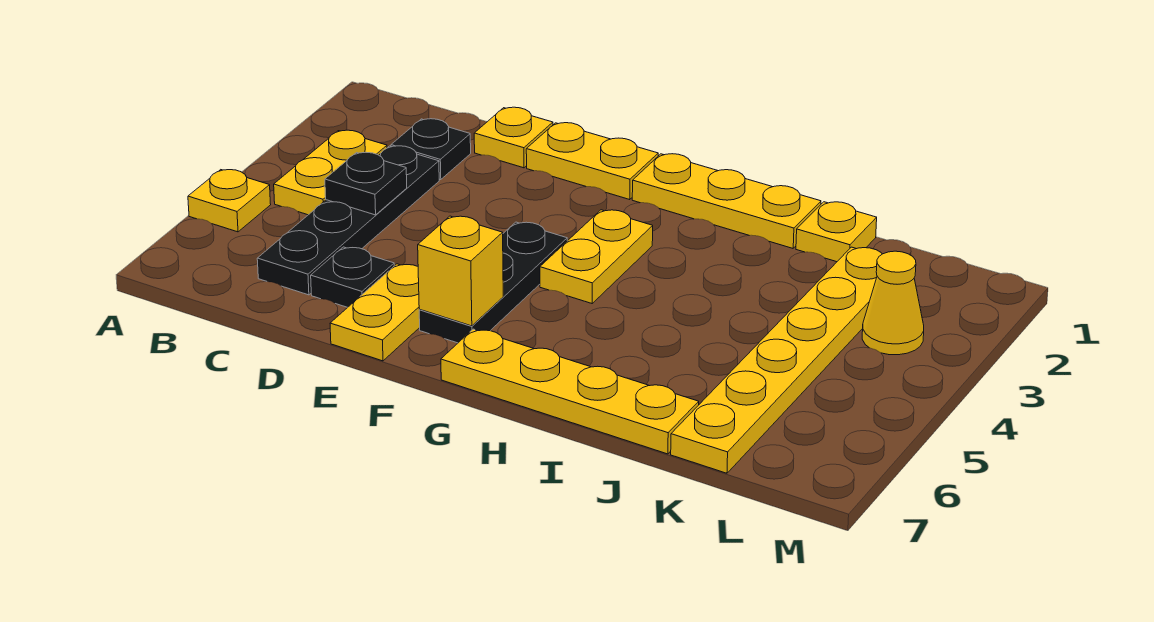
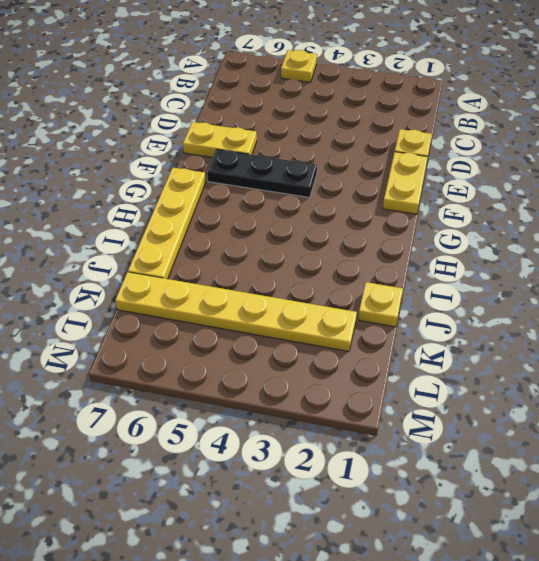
none -> yellow 1x2 plate [274,130,387,215]
none -> black 1x1 plate [391,119,471,180]
none -> black 1x4 plate [257,146,439,295]

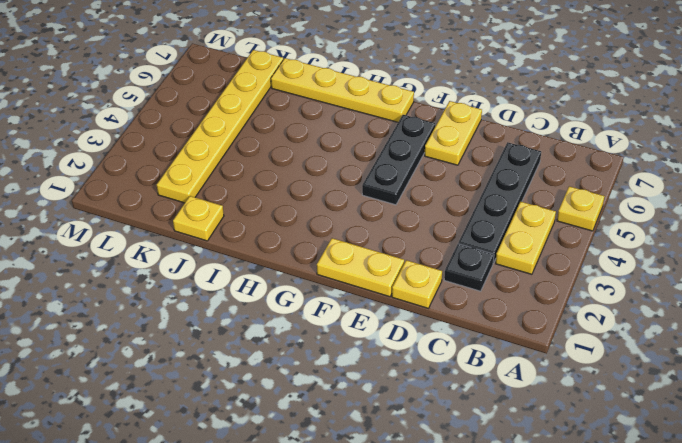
none -> black 1x1 plate [311,247,394,307]
none -> yellow 1x3 plate [632,154,821,248]
none -> yellow 1x2 plate [540,210,653,303]

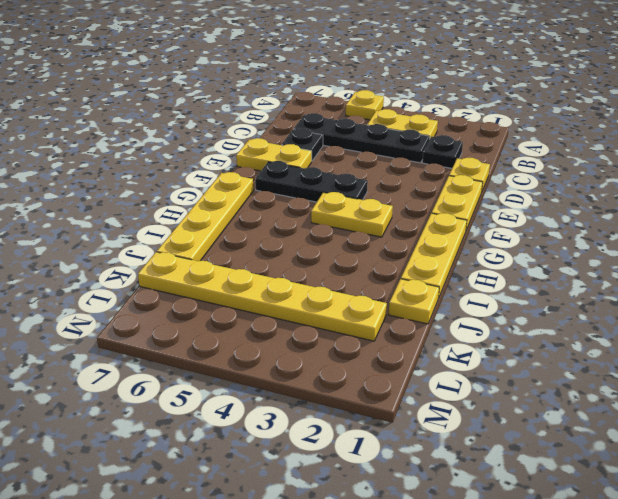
none -> yellow 1x1 cone [862,251,924,355]
none -> black 1x1 plate [325,152,407,215]
none -> yellow 1x1 brick [418,216,503,326]

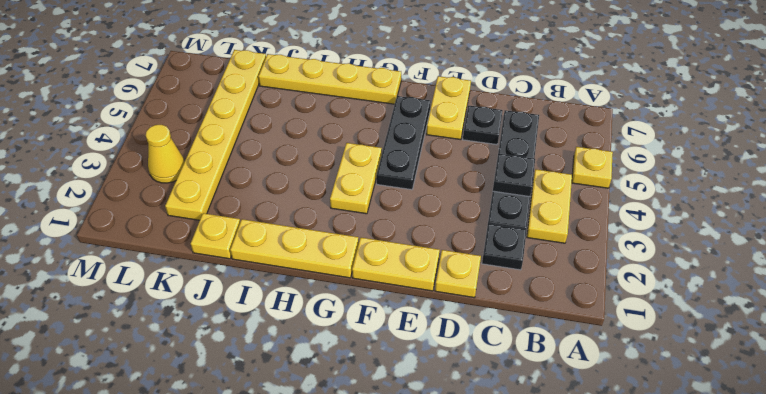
none -> yellow 1x1 brick [418,216,503,326]

